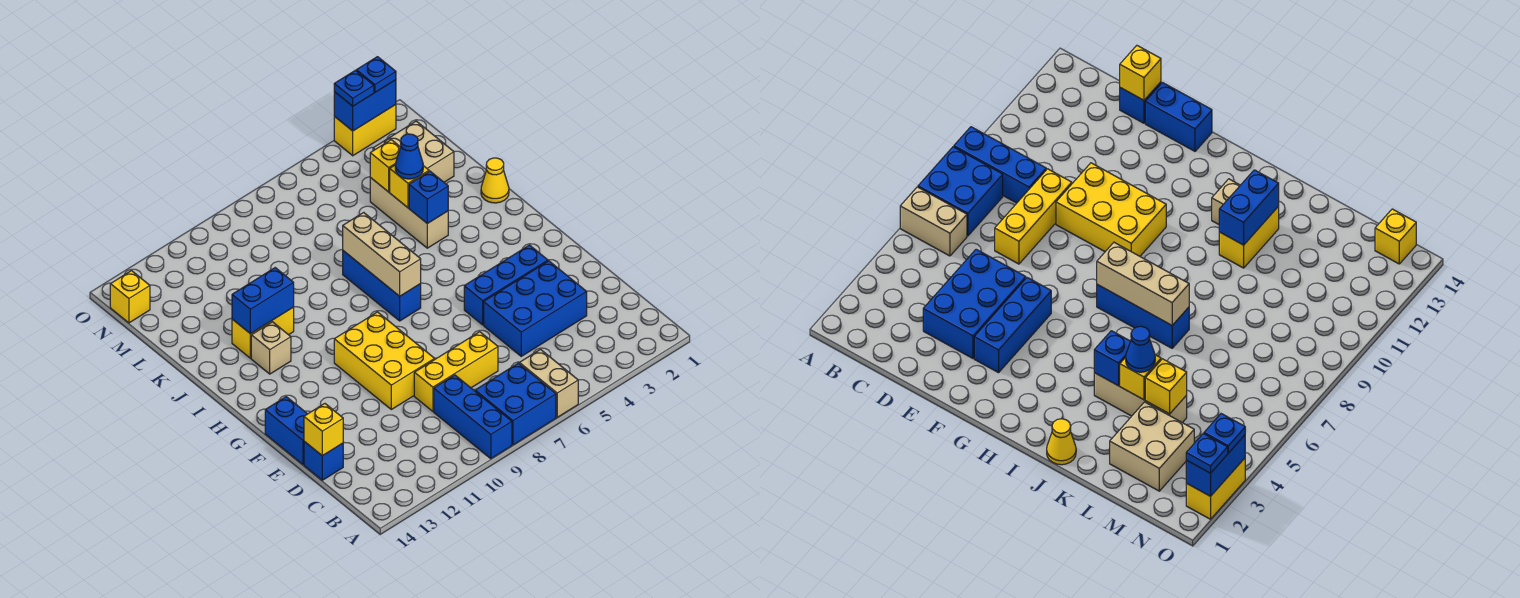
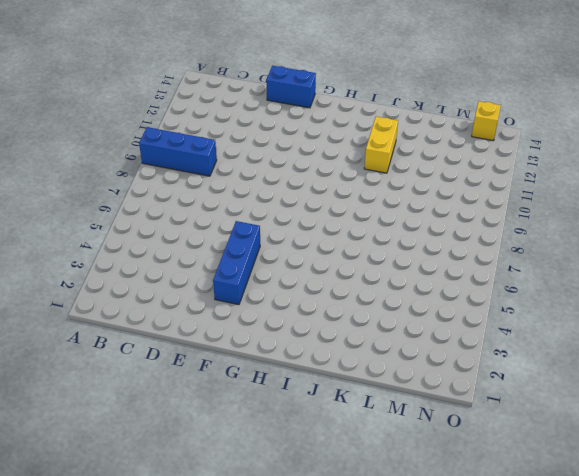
none -> tan 1x2 brick [519,350,578,417]
none -> blue 2x2 brick [475,363,556,445]
none -> blue 2x3 brick [484,261,587,356]

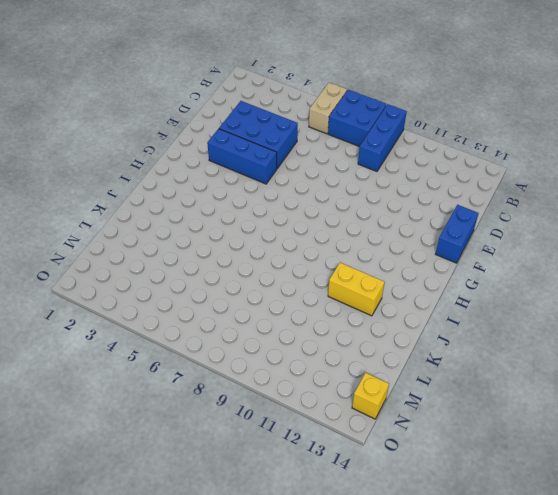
none -> yellow 1x3 brick [414,332,498,411]
none -> blue 1x1 brick [304,441,343,480]
none -> yellow 2x3 brick [334,312,435,409]

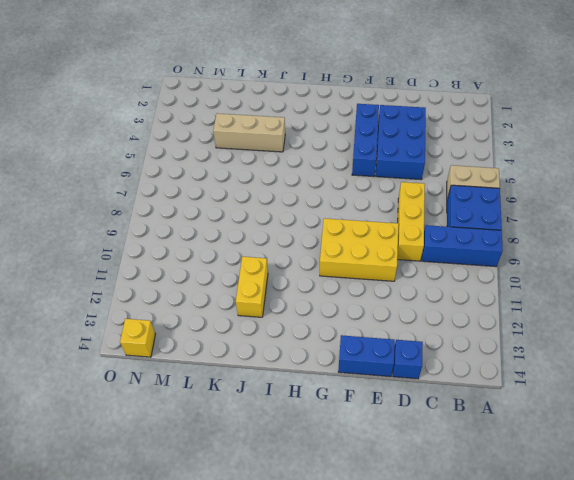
none -> blue 1x3 brick [343,251,421,321]
none -> tan 1x1 brick [251,322,291,374]
none -> yellow 1x1 cone [481,158,509,203]

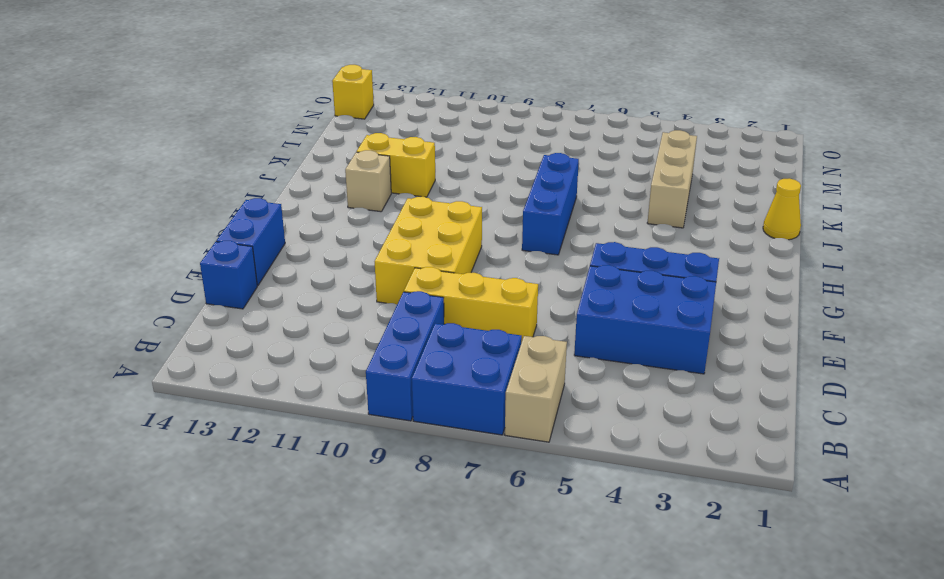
none -> tan 2x2 brick [373,121,454,182]
none -> yellow 1x2 brick [334,105,396,156]
none -> yellow 1x1 brick [304,404,343,456]

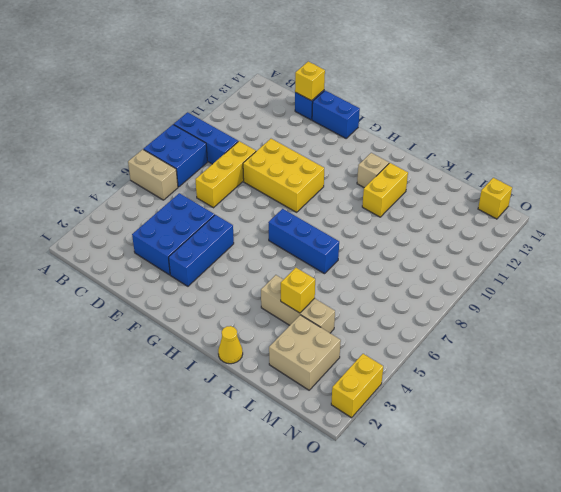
none -> tan 1x3 brick [343,212,421,296]
none -> blue 1x1 brick [409,171,448,224]
none -> blue 1x2 brick [232,268,294,334]

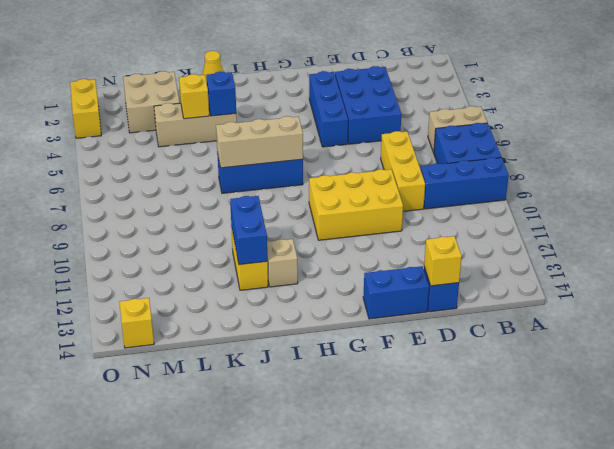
none -> yellow 1x1 brick [370,140,400,192]
none -> blue 1x2 brick [334,80,396,131]
none -> blue 1x1 cone [395,134,423,179]

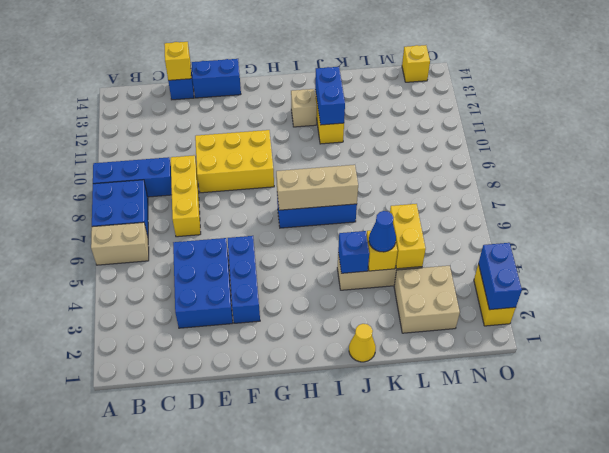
yellow 1x2 brick [390,204,426,269] -> yellow 1x1 brick [370,140,400,192]
none -> blue 1x1 plate [356,57,396,92]
none -> blue 1x1 plate [334,70,374,106]

